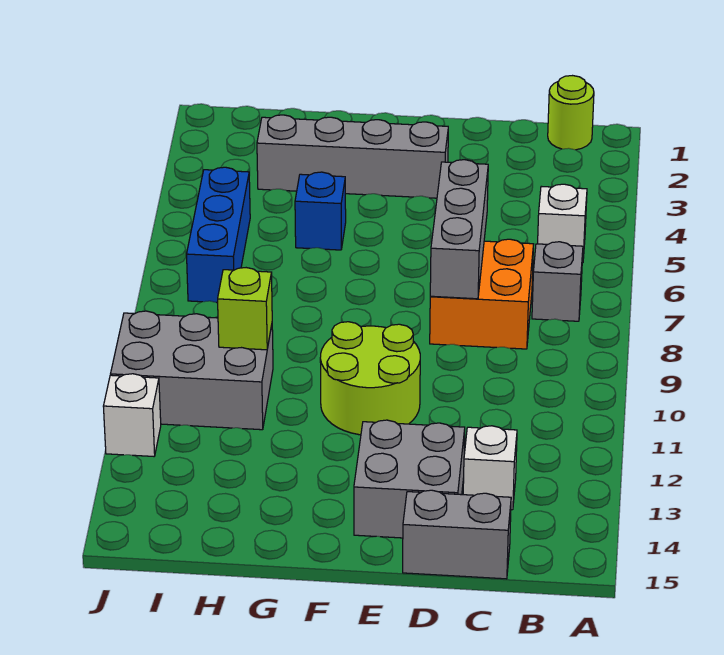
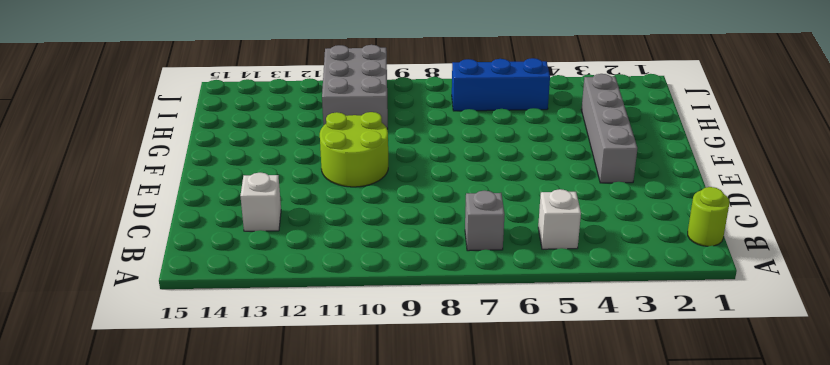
none -> orange 2x2 brick [430,239,534,349]
none -> grey 1x2 brick [403,490,511,579]
none -> grey 2x2 brick [354,420,465,538]

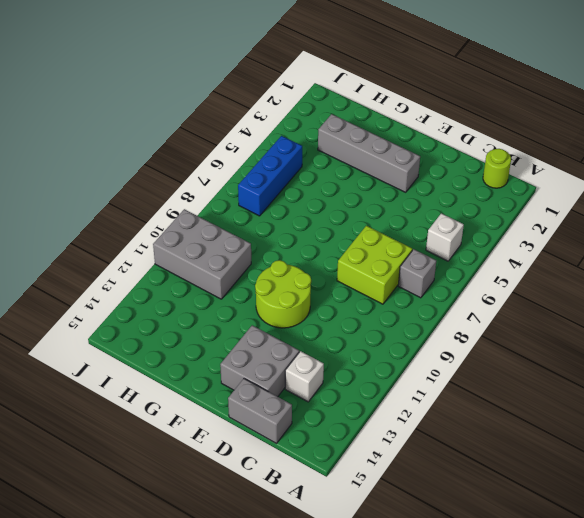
lime 2x2 brick [337,226,412,304] -> orange 2x2 brick [430,239,534,349]
none -> blue 1x1 brick [295,172,346,250]
none -> white 1x1 brick [103,374,161,456]
none -> grey 1x3 brick [430,160,488,299]

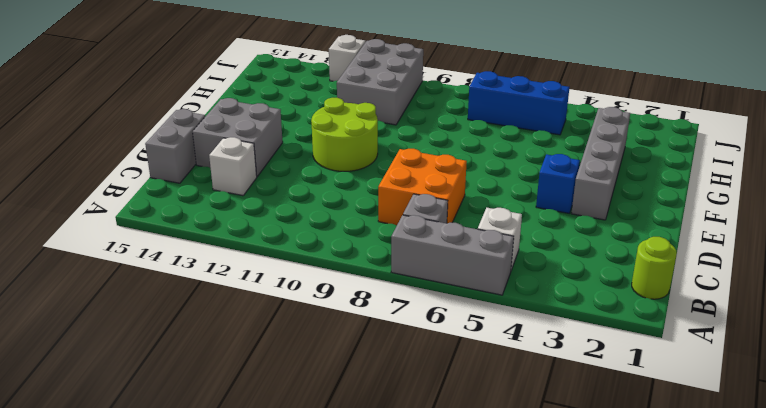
grey 1x3 brick [391,215,514,295] -> grey 1x3 brick moved to [430,160,488,299]
blue 1x1 brick [536,154,580,213] -> blue 1x1 brick moved to [295,172,346,250]
none -> lime 1x1 brick [218,268,272,350]

